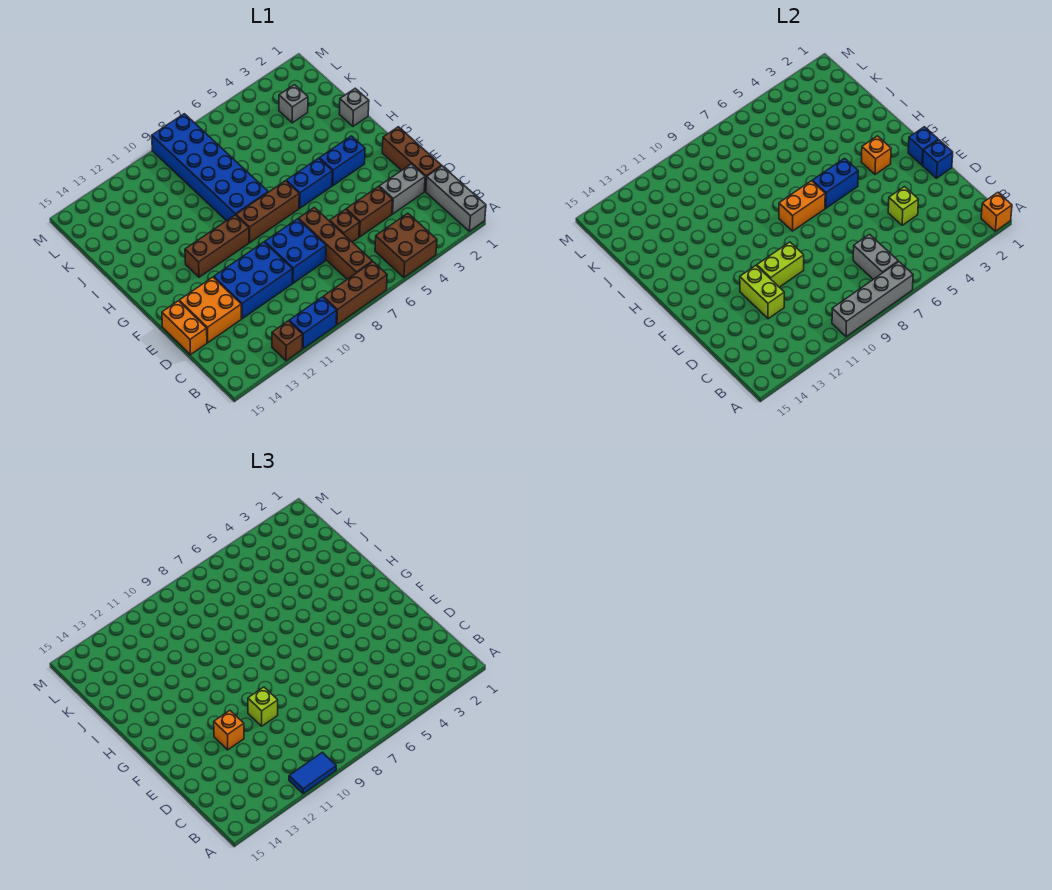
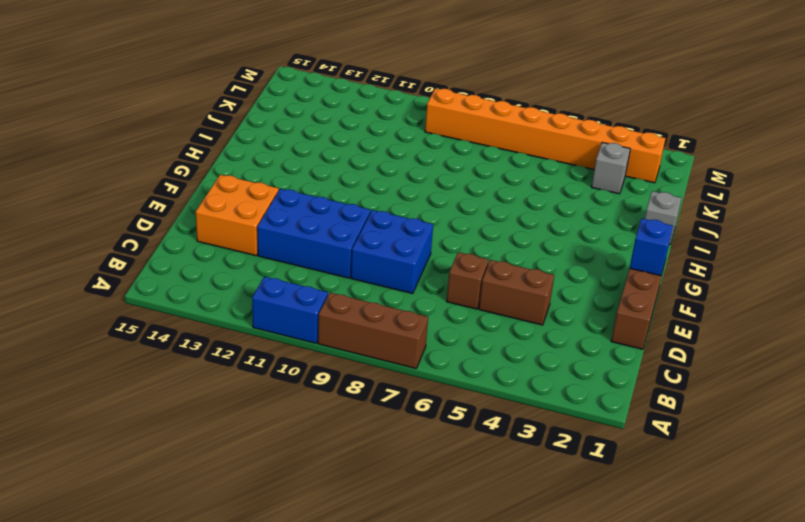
orange 1x8 brick [425,89,665,183] -> blue 2x6 brick [152,114,268,221]
none -> grey 1x3 brick [426,166,486,231]
none -> brown 2x2 brick [375,213,437,277]
none -> brown 1x1 brick [272,321,303,361]
none -> brown 1x4 brick [298,207,372,279]

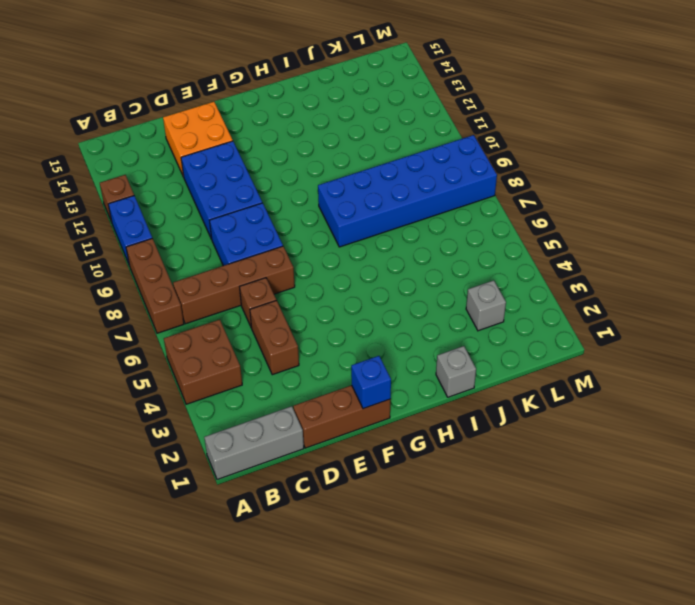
none -> grey 1x2 brick [379,164,425,214]
none -> orange 1x2 brick [162,301,207,354]
none -> blue 1x2 brick [319,136,365,186]
none -> blue 1x2 brick [286,158,332,208]

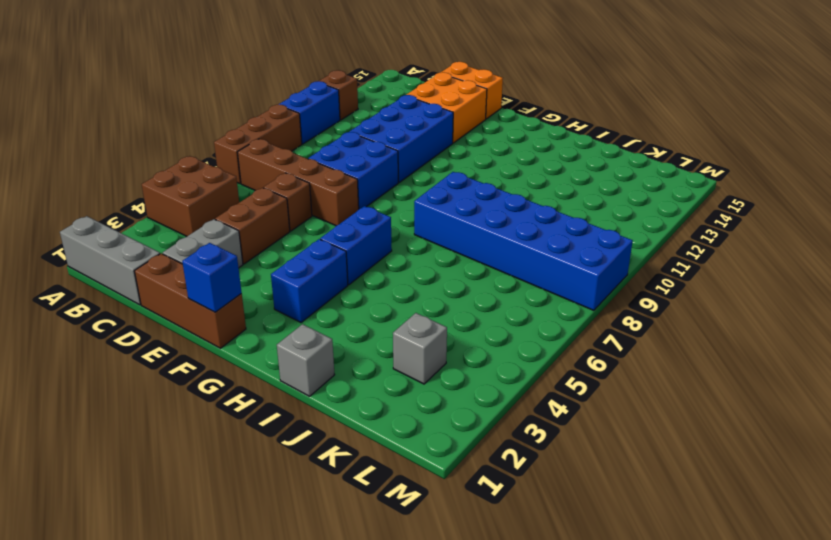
none -> brown 1x3 brick [236,181,299,242]
none -> brown 1x3 brick [185,215,249,277]
none -> orange 1x1 brick [981,192,1012,231]
none -> grey 1x4 brick [832,262,913,337]

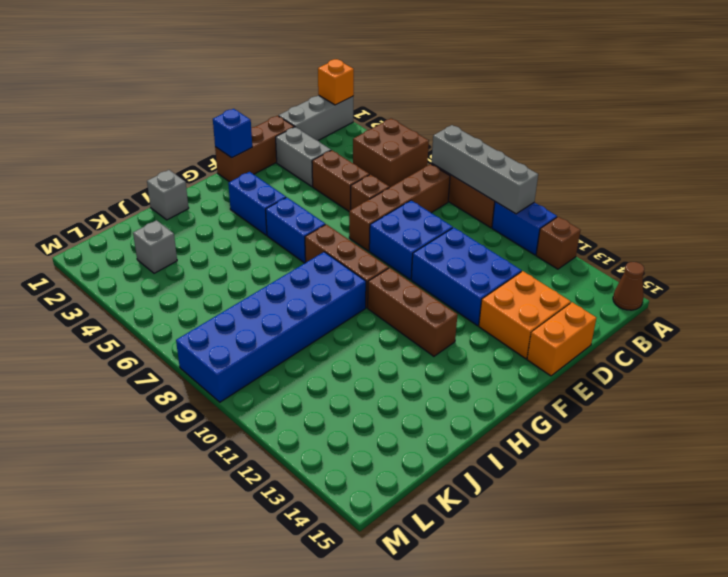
brown 1x1 cone [613,262,644,310] -> none
none -> grey 1x2 brick [853,234,898,279]
none -> lime 1x1 brick [888,187,919,225]
none -> lime 1x2 brick [740,266,784,319]
none -> blue 1x1 brick [923,140,953,178]

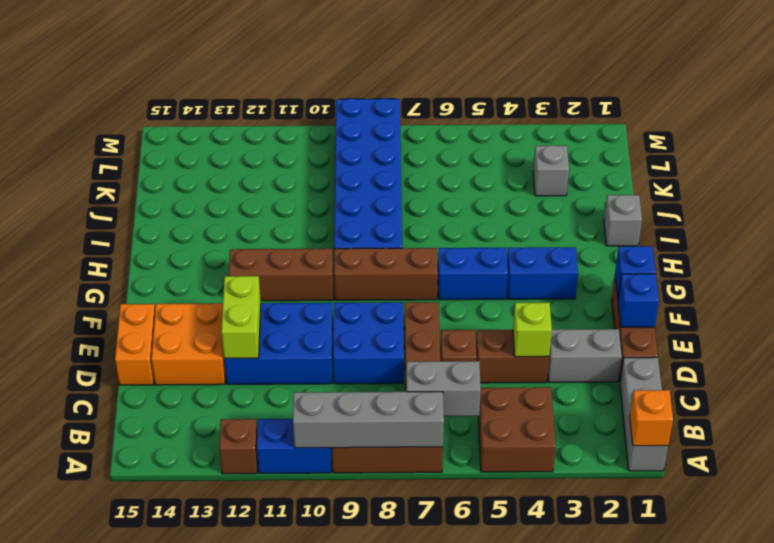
grey 1x2 brick [406,361,481,416] -> grey 1x2 brick turned to [853,234,898,279]
none -> lime 1x2 brick [757,242,804,287]
none -> orange 1x1 brick [861,136,891,174]
none -> blue 1x2 brick [812,158,858,208]
none -> orange 1x2 brick [779,181,825,231]

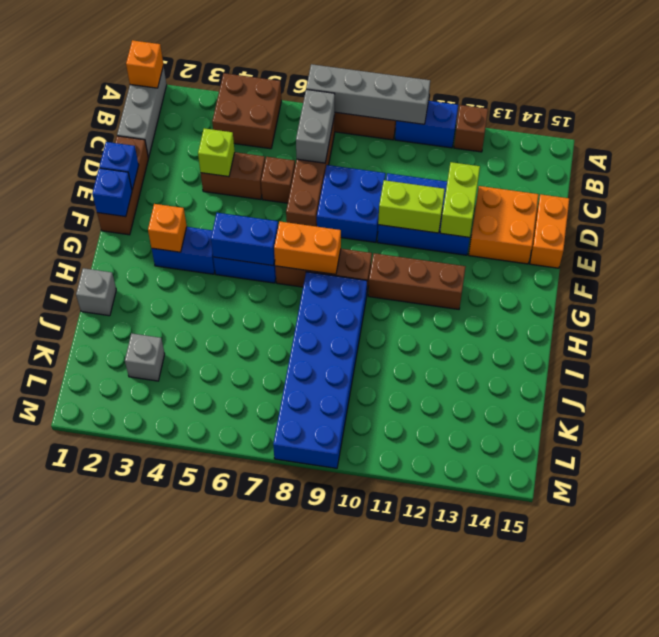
none -> grey 1x2 brick [379,164,425,214]
none -> blue 1x2 tile [289,752,336,794]
none -> lime 1x1 brick [248,687,278,726]
none -> orange 1x1 brick [214,711,244,750]

